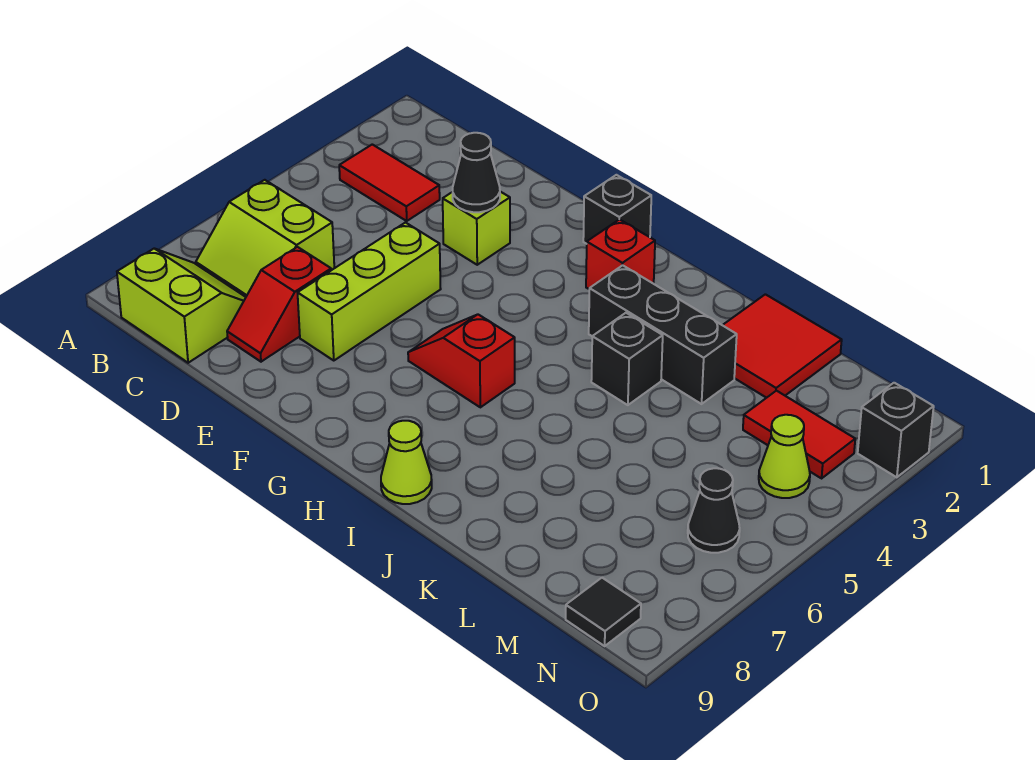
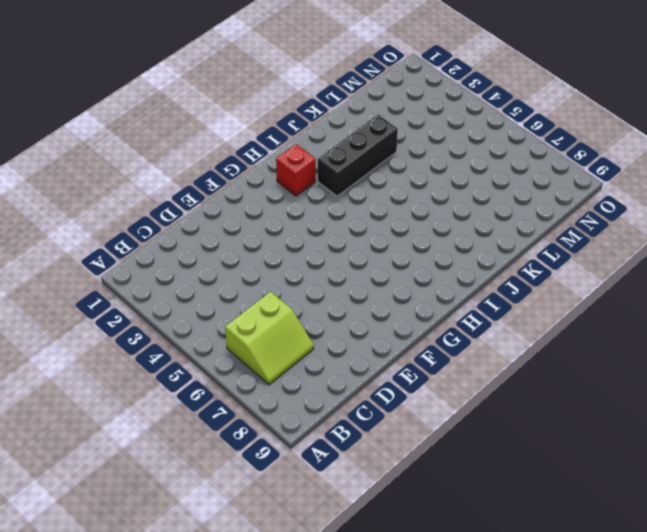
none -> red 1x2 tile [339,144,440,221]
none -> lime 2x2 slope [117,249,246,363]
none -> red 1x2 slope [227,247,331,362]

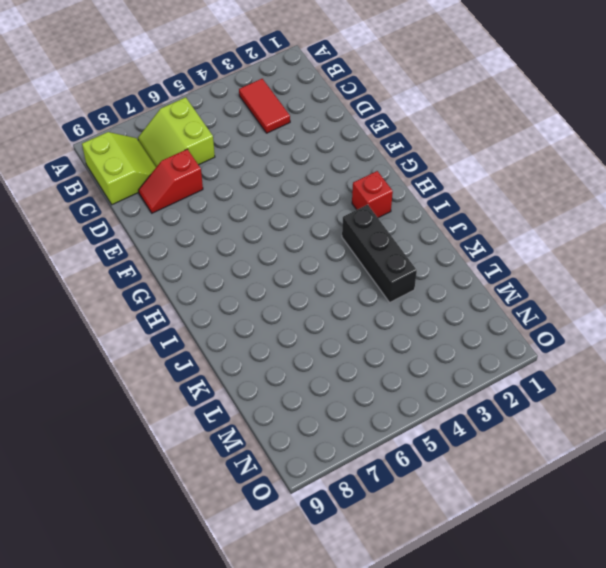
none -> lime 1x1 brick [443,192,510,265]
none -> lime 1x3 brick [298,223,441,361]
none -> black 1x1 brick [583,175,651,244]

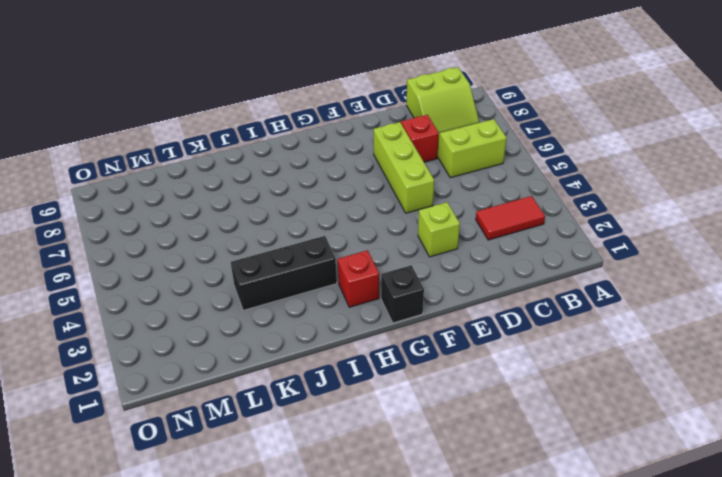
none -> red 1x2 slope [408,314,515,407]
none -> lime 1x1 cone [381,421,432,504]
none -> black 1x1 brick [591,313,663,405]

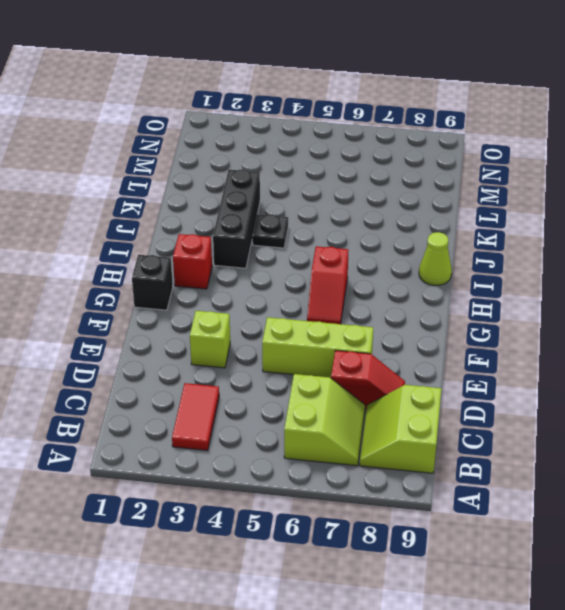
black 1x1 plate [252,214,288,248] -> black 1x1 brick [591,313,663,405]
none -> red 2x2 tile [723,294,842,398]
none -> red 1x2 tile [743,391,855,478]
none -> lime 1x1 cone [759,415,810,498]

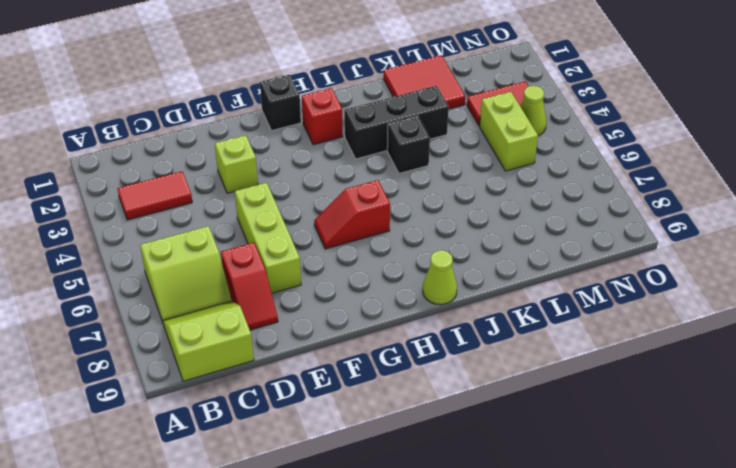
lime 1x2 brick [480,92,538,171] -> none
none -> black 1x1 cone [688,468,740,553]
none -> black 1x1 tile [566,578,641,646]
none -> black 1x1 brick [858,383,934,477]

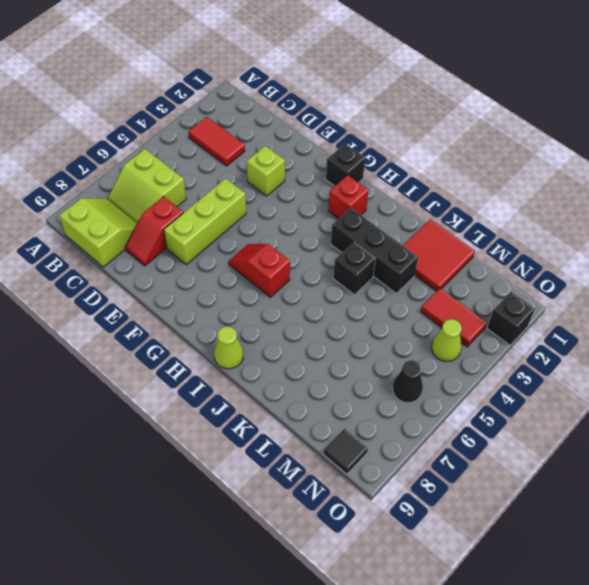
none -> black 1x1 cone [453,133,500,212]

